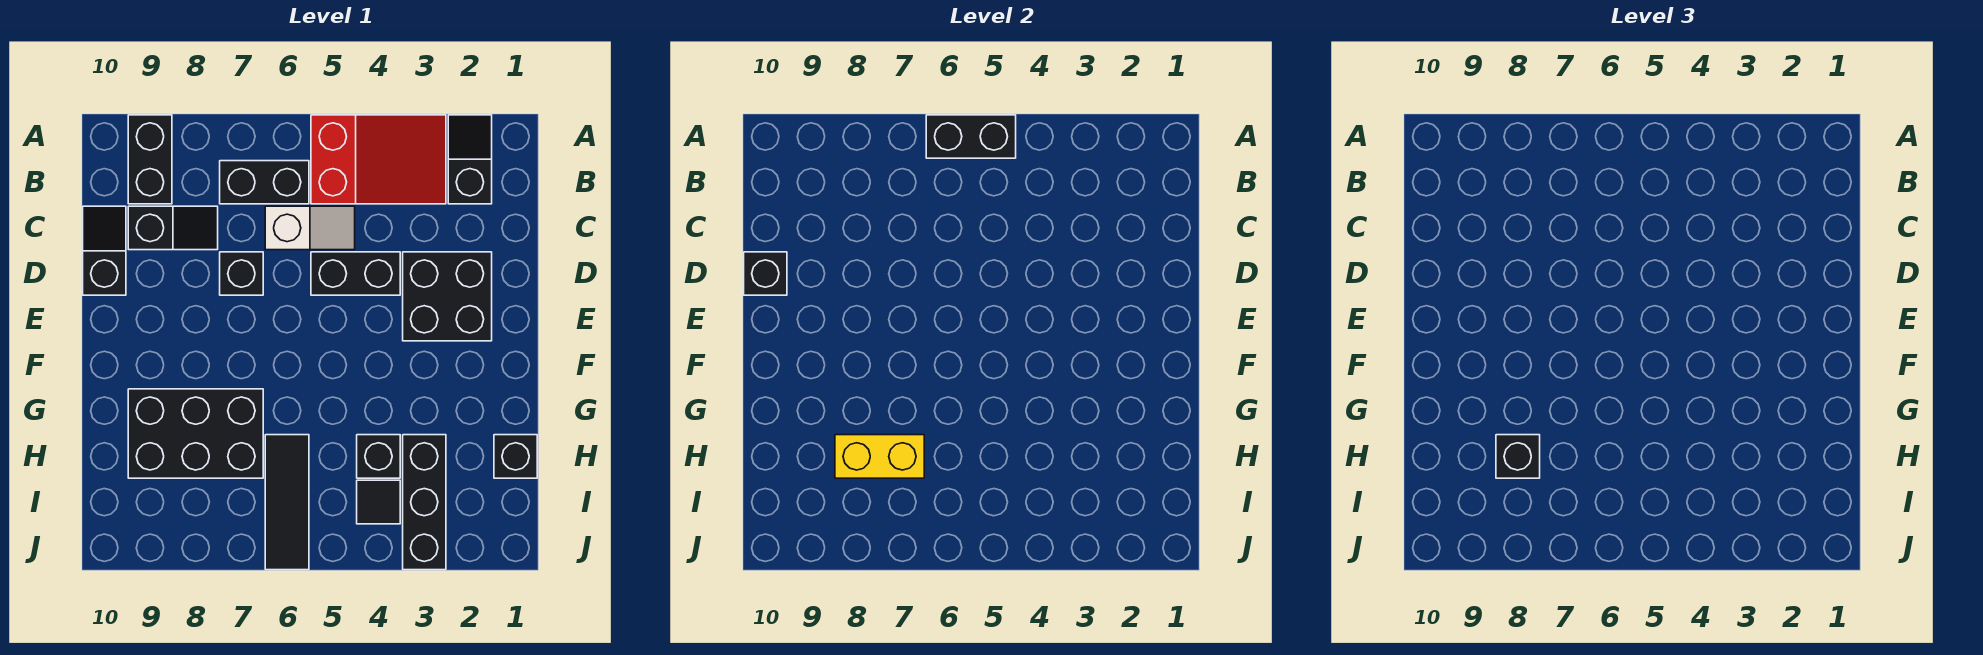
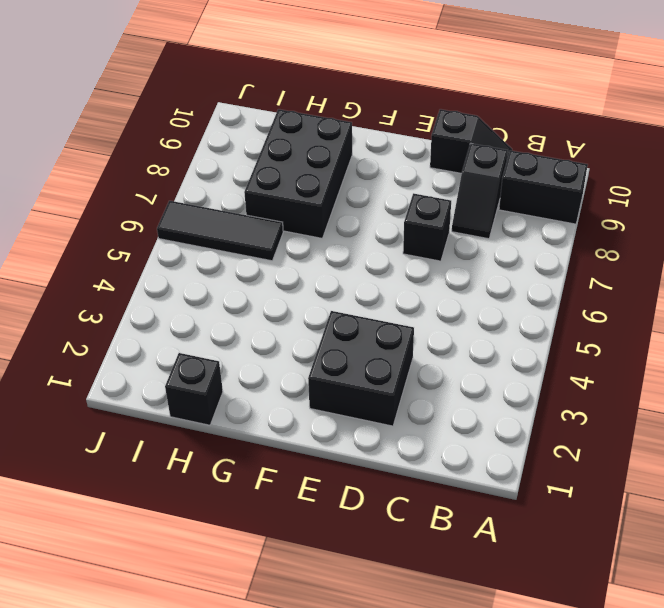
none -> black 1x2 slope [448,115,492,204]
none -> red 2x3 slope [311,115,446,204]
none -> black 1x2 brick [220,161,309,204]

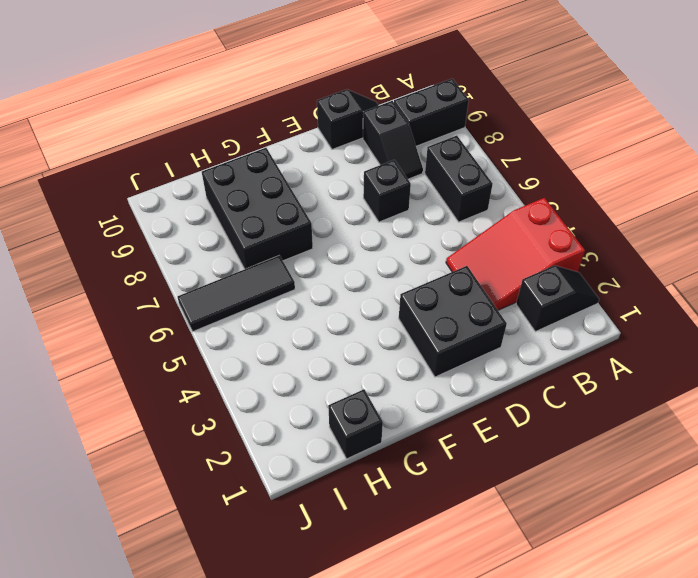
red 2x3 slope [446,198,585,310] -> red 2x3 slope turned to [311,115,446,204]
none -> white 1x2 slope [265,206,355,250]
none -> black 1x2 brick [311,252,400,295]
none -> black 1x3 brick [403,435,446,570]

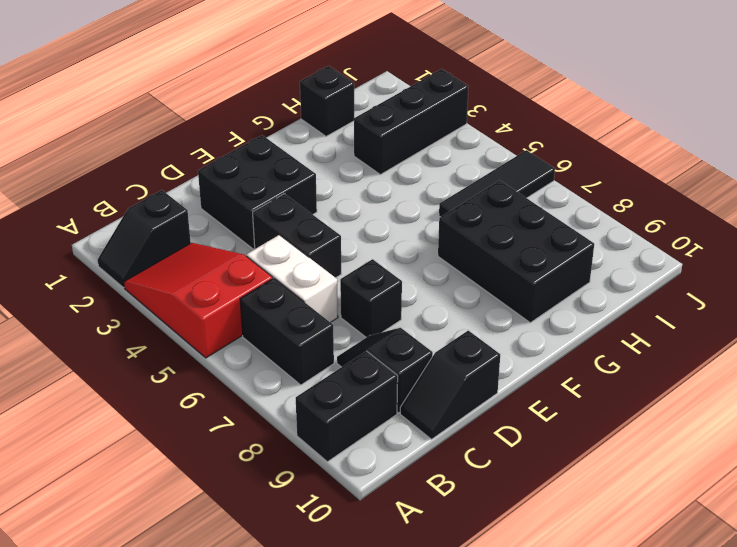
white 1x2 brick [246,235,338,322] -> white 1x2 slope [265,206,355,250]
none -> black 1x1 brick [357,435,400,478]
none -> black 1x1 tile [357,480,400,524]
none -> black 1x2 brick [926,115,1016,158]

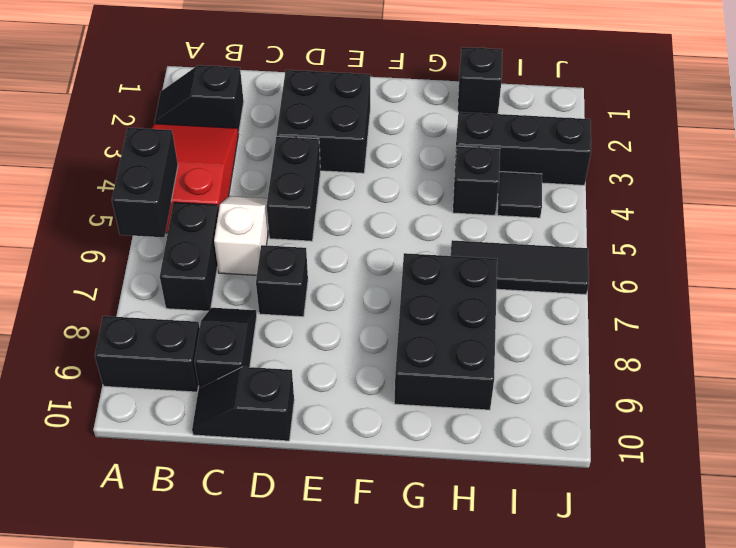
none -> black 1x1 brick [744,252,787,295]
none -> yellow 1x2 brick [835,435,924,478]
none -> black 1x1 brick [1496,435,1540,478]

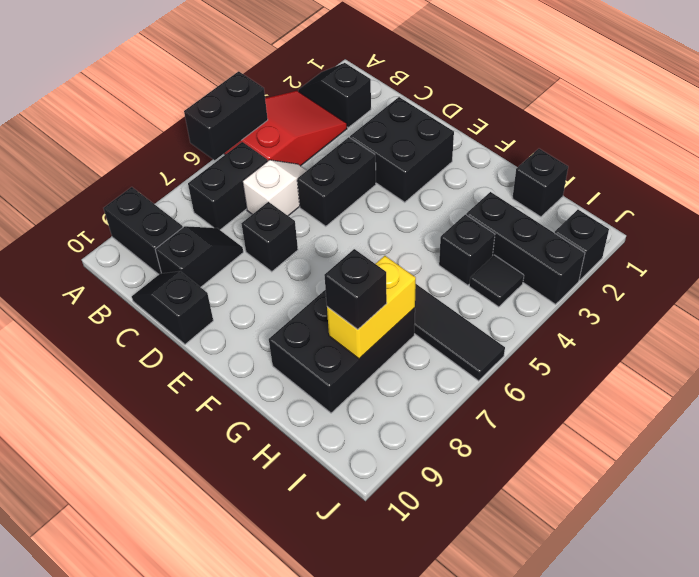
black 1x1 brick [555,210,609,280] -> black 1x1 brick moved to [744,252,787,295]

